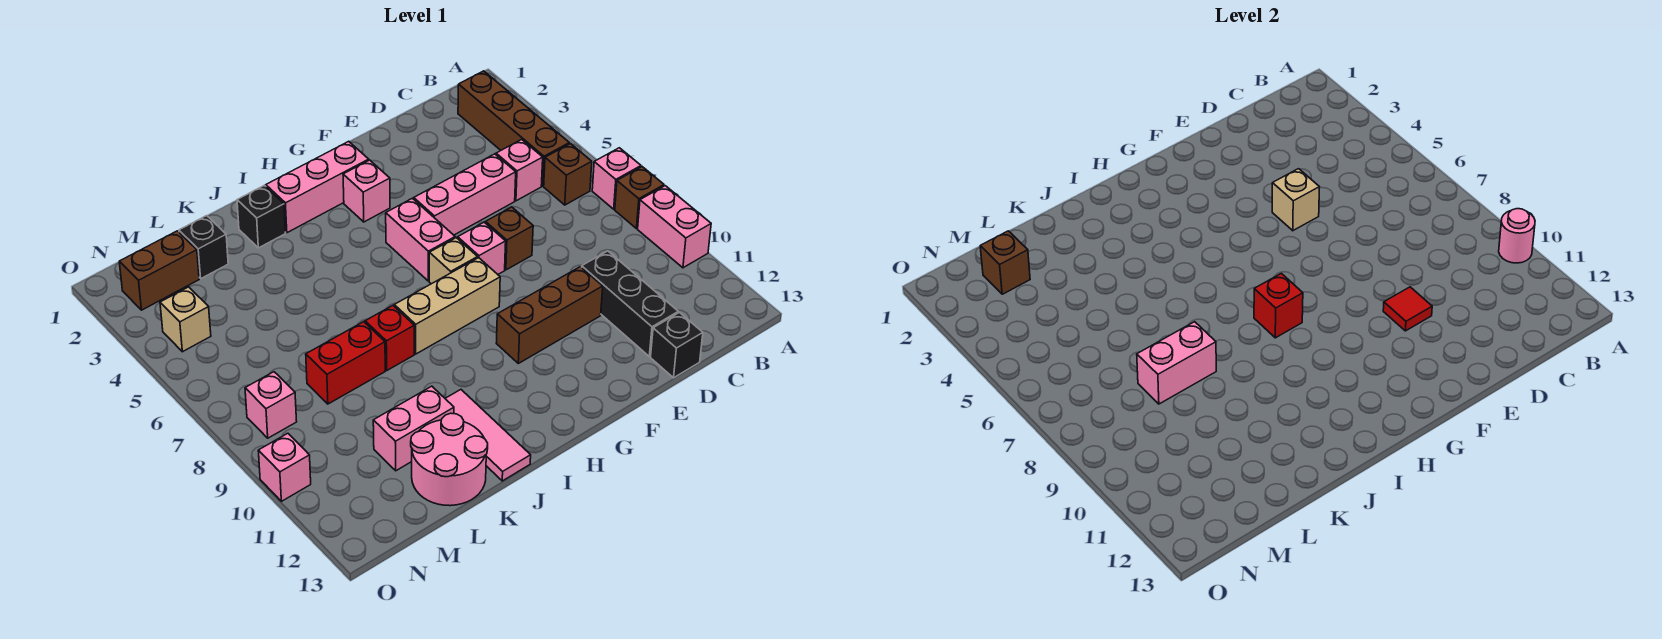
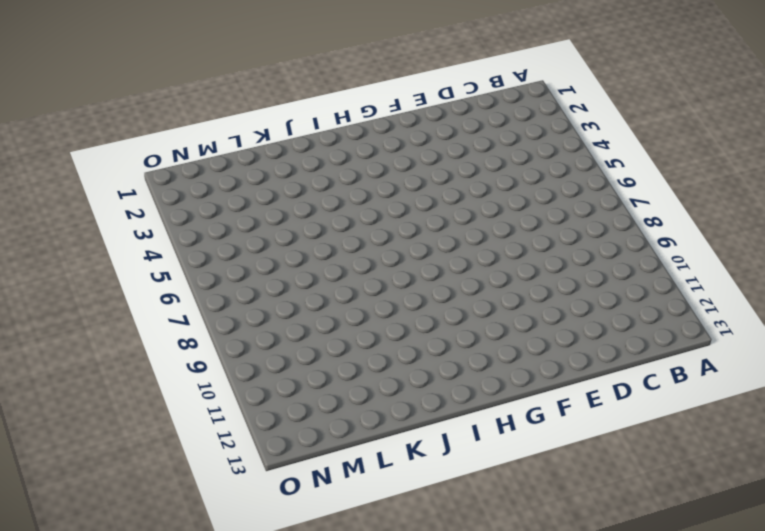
none -> pink 1x1 brick [592,148,641,209]
none -> brown 1x1 brick [615,167,664,229]
none -> pink 1x2 brick [638,186,711,268]
none -> brown 1x4 brick [458,71,569,186]

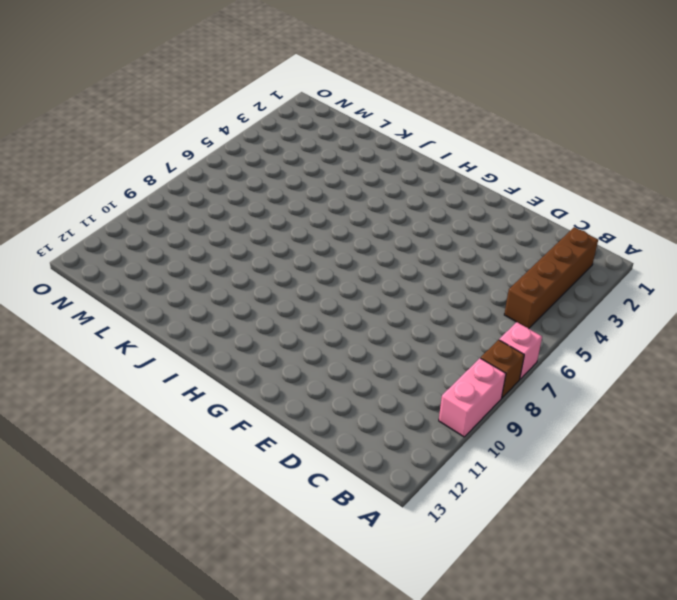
none -> brown 1x1 brick [544,144,592,205]
none -> pink 1x1 brick [496,139,543,201]
none -> pink 1x3 brick [414,154,516,235]
none -> black 1x3 brick [582,251,678,356]

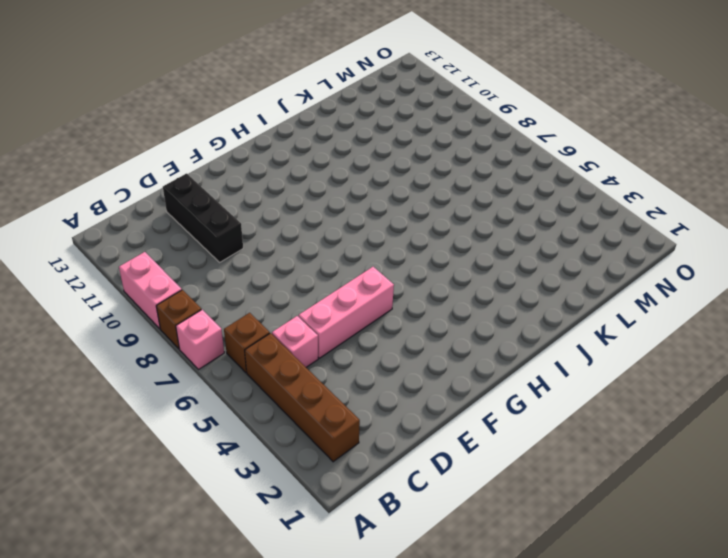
none -> black 1x1 brick [651,313,703,378]
none -> brown 1x1 brick [486,207,533,270]
none -> brown 1x3 brick [496,267,603,363]
none -> pink 1x1 brick [458,222,506,274]

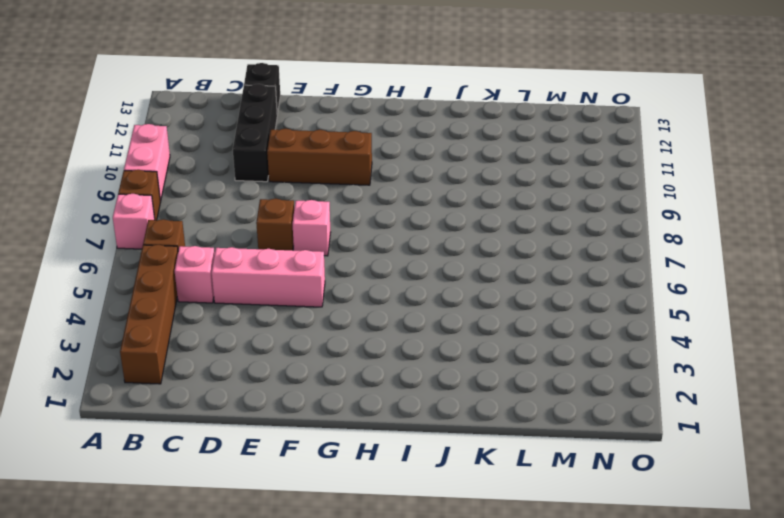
none -> pink 1x3 brick [266,141,369,233]
none -> pink 1x1 brick [343,160,390,222]
none -> pink 1x2 brick [386,198,455,281]
none -> tan 1x1 brick [429,238,478,284]

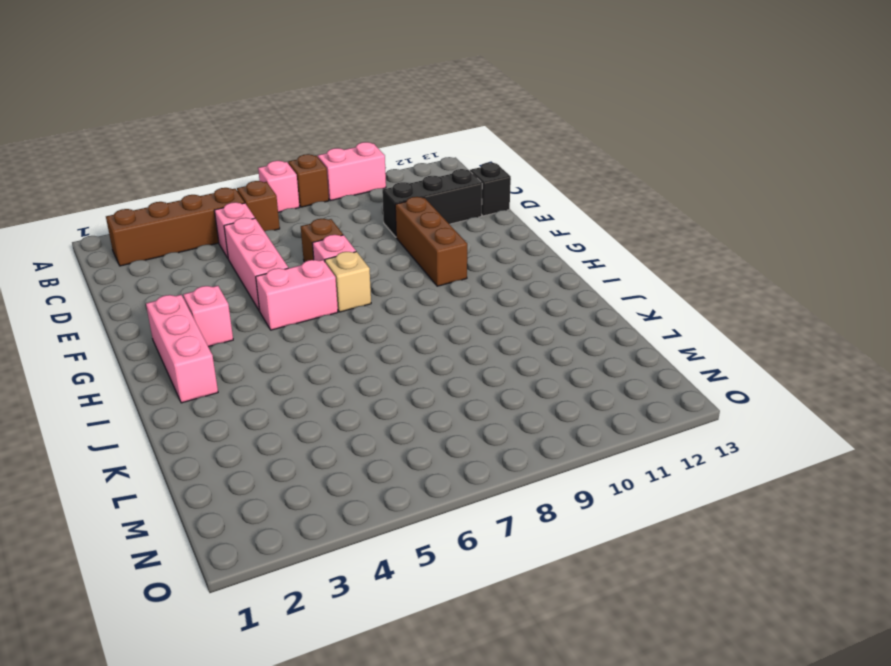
none -> tan 1x3 brick [394,258,500,354]
none -> black 1x1 brick [237,185,286,248]
none -> red 1x1 brick [365,306,414,370]
none -> pink 1x3 tile [445,390,531,481]

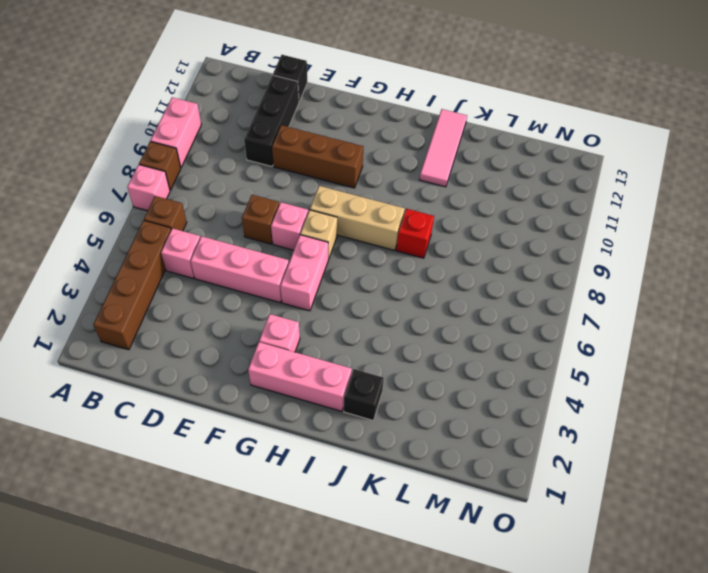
none -> red 1x2 brick [306,322,385,404]
none -> pink 1x2 brick [373,386,454,471]
none -> pink 2x2 round brick [411,413,488,506]
none -> black 1x1 brick [179,216,228,278]

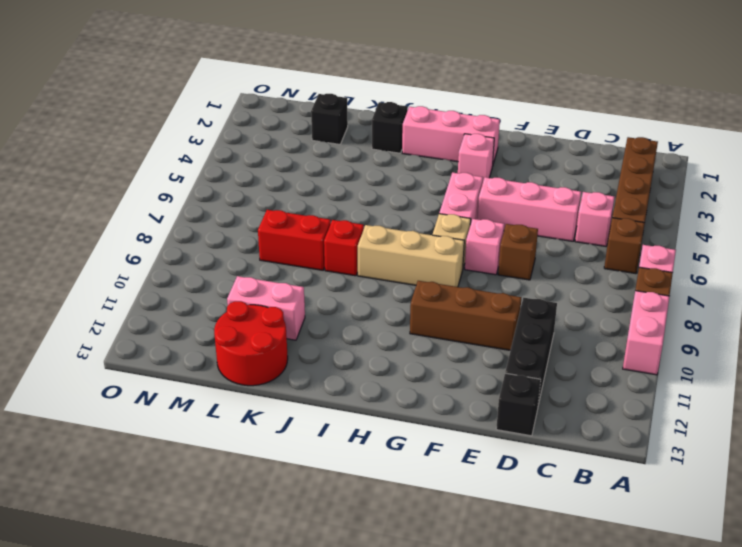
red 2x2 round brick [214,301,288,386] -> pink 2x2 round brick [411,413,488,506]
none -> pink 1x3 tile [445,390,531,481]
none -> brown 1x2 brick [119,231,199,310]
none -> tan 1x1 brick [160,287,211,352]
none -> pink 1x1 brick [245,372,297,438]

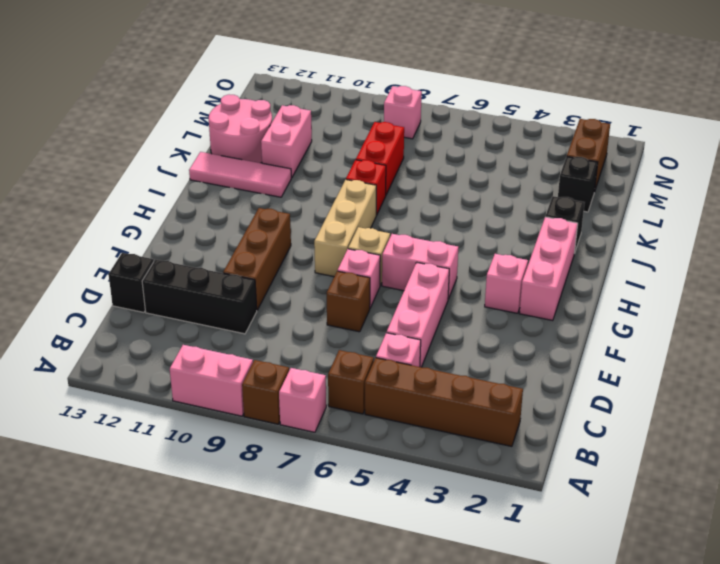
none -> tan 1x1 brick [160,287,211,352]
none -> pink 1x1 brick [258,433,311,501]
none -> pink 1x1 round brick [1499,209,1535,263]
none -> tan 1x1 brick [1272,169,1319,231]

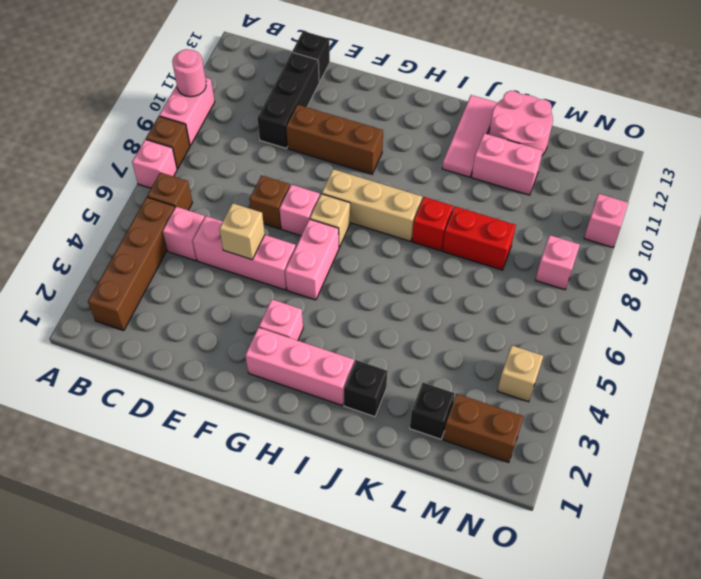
none -> red 1x1 tile [1383,287,1432,331]
none -> red 1x1 brick [1254,273,1303,338]
none -> pink 1x2 brick [1137,322,1216,404]
none -> brown 1x1 brick [980,231,1030,294]

